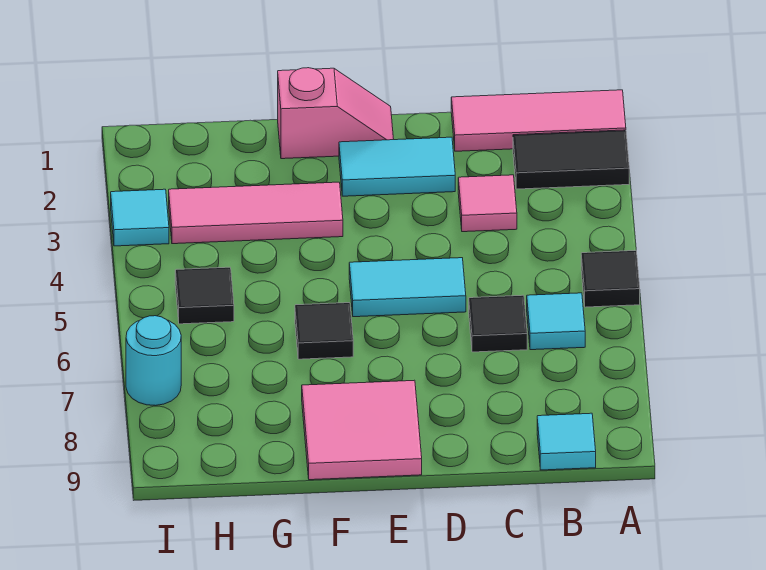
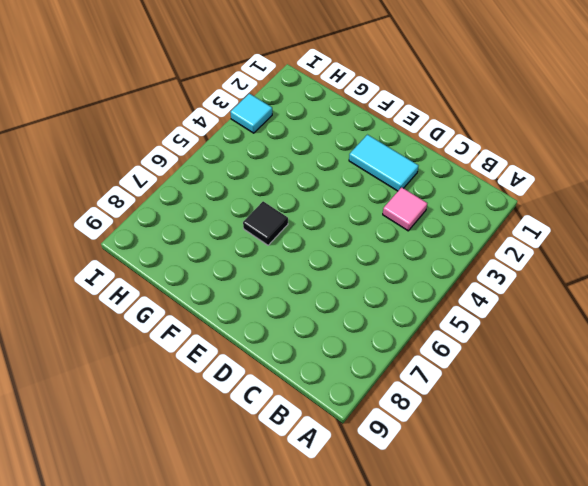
none -> pink 1x3 tile [451,90,626,151]
none -> black 1x2 tile [513,130,629,189]
none -> black 1x1 tile [581,250,640,307]

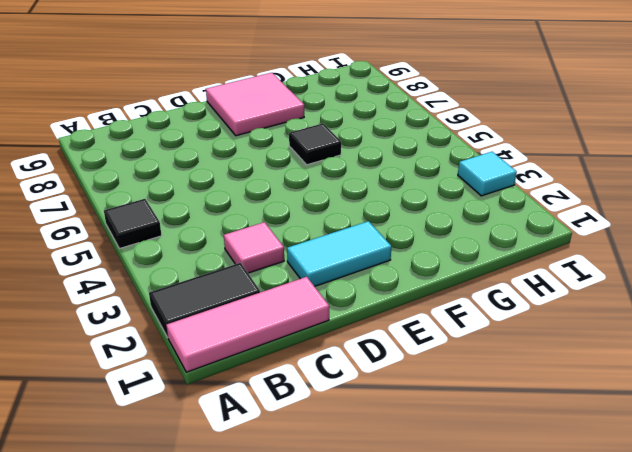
none -> cyan 1x1 tile [527,293,585,350]
none -> cyan 1x1 tile [537,413,596,470]
none -> black 1x1 tile [469,295,527,352]

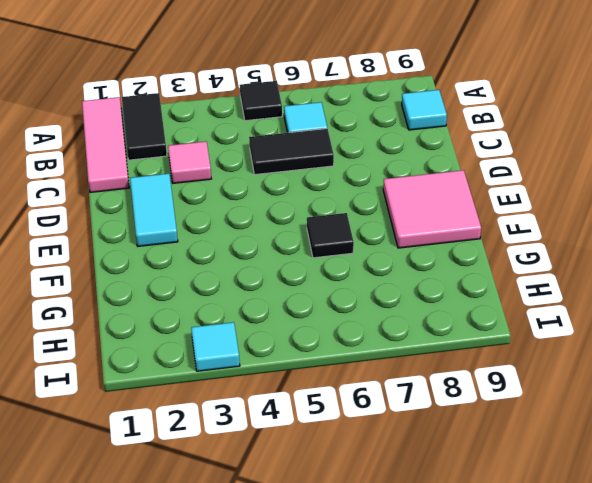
black 1x2 tile [249,128,334,175] -> black 1x1 tile [469,295,527,352]
none -> cyan 1x2 tile [349,258,466,317]
none -> pink 1x2 slope [278,68,394,159]
none -> pink 1x3 tile [169,182,343,244]

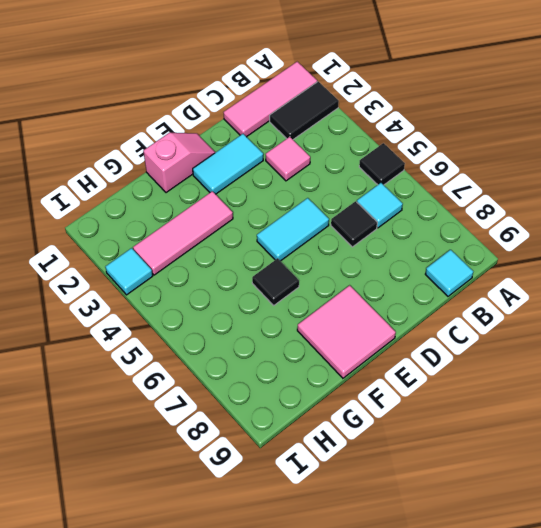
none -> black 1x1 tile [175,267,234,324]
none -> cyan 1x1 round brick [126,316,181,406]

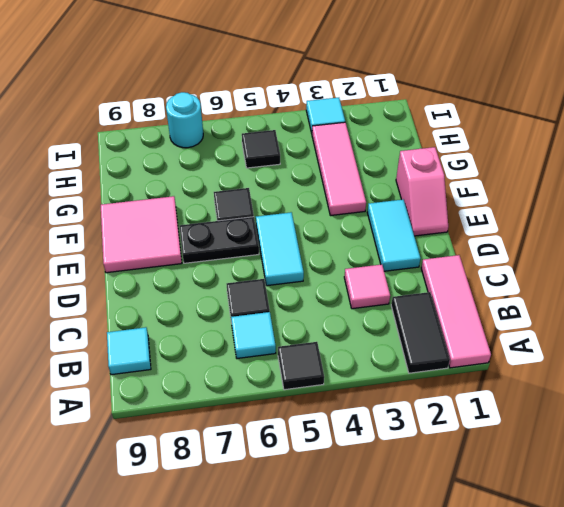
black 1x2 plate [180,217,259,263] -> none

